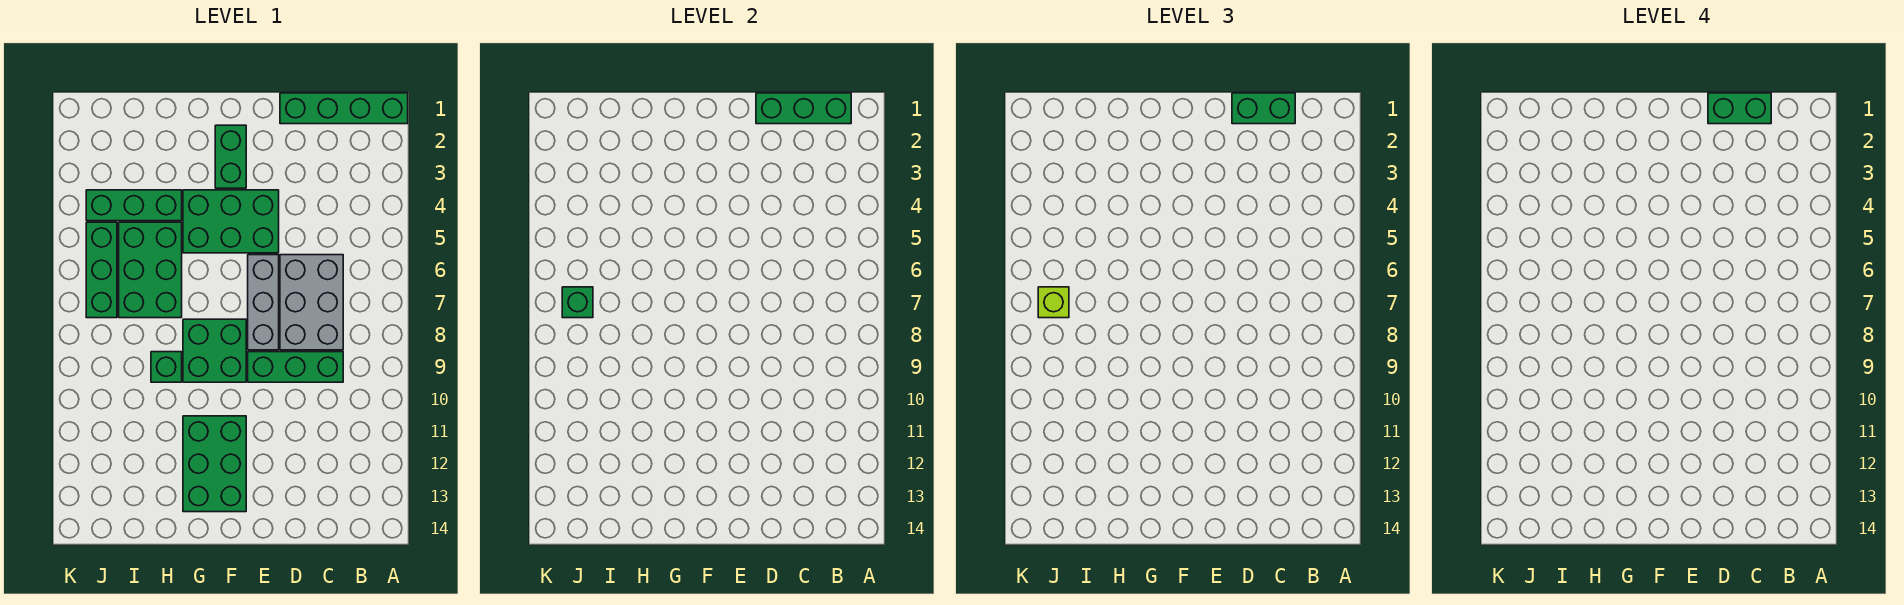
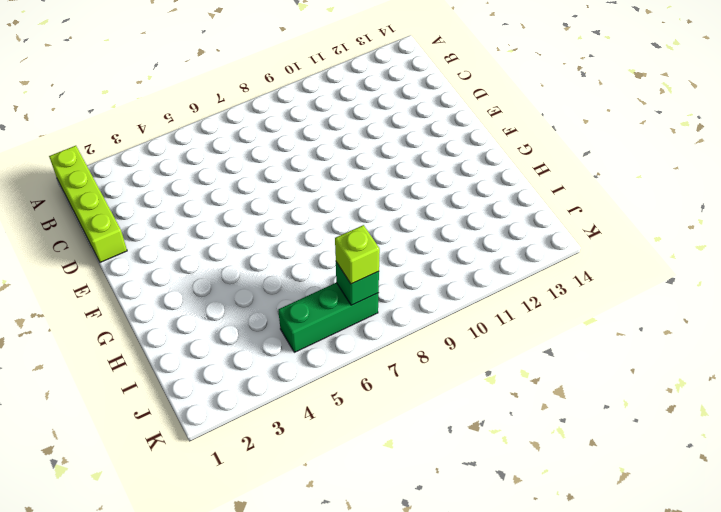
lime 1x4 brick [49,146,127,262] -> green 1x4 brick [280,93,408,124]
none -> grey 2x3 brick [280,255,343,350]
none -> green 1x3 brick [248,352,343,382]
none -> green 2x3 brick [183,190,279,253]

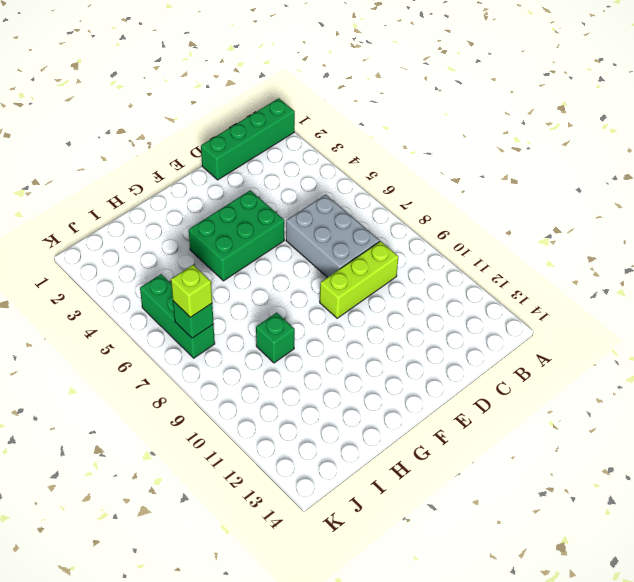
lime 1x3 brick [320,241,399,318] -> green 1x3 brick [248,352,343,382]
none -> grey 1x3 brick [248,255,279,350]
none -> green 1x2 brick [215,125,246,188]
none -> green 2x2 brick [183,319,246,382]

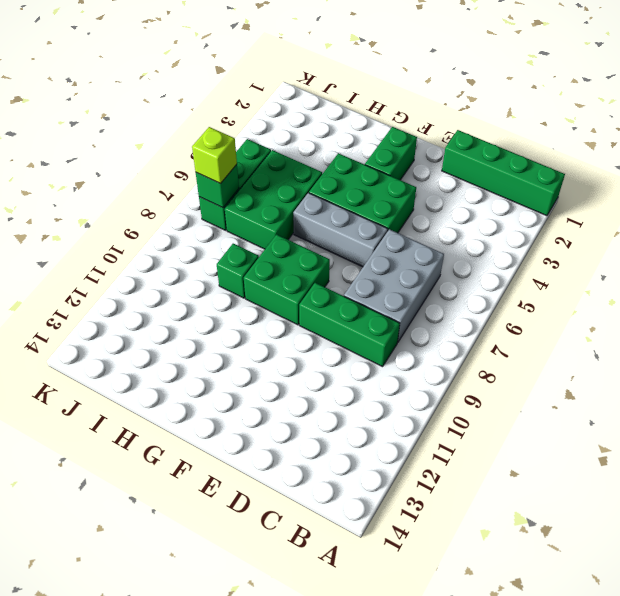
grey 1x3 brick [293,193,388,267] -> grey 1x3 brick turned to [248,255,279,350]
none -> green 2x3 brick [183,416,246,512]
none -> green 1x3 brick [86,190,182,221]
none -> green 1x3 brick [756,93,851,124]

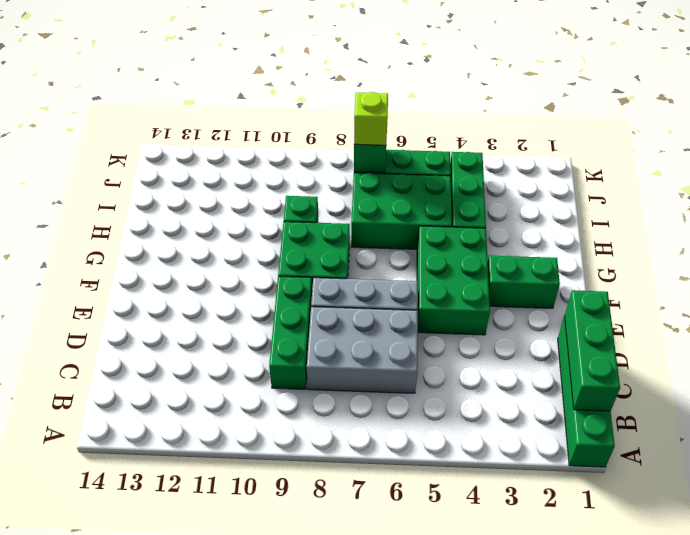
none -> green 2x3 brick [183,416,246,512]
none -> green 1x2 brick [1232,93,1295,124]
none -> green 1x2 brick [1708,93,1771,124]

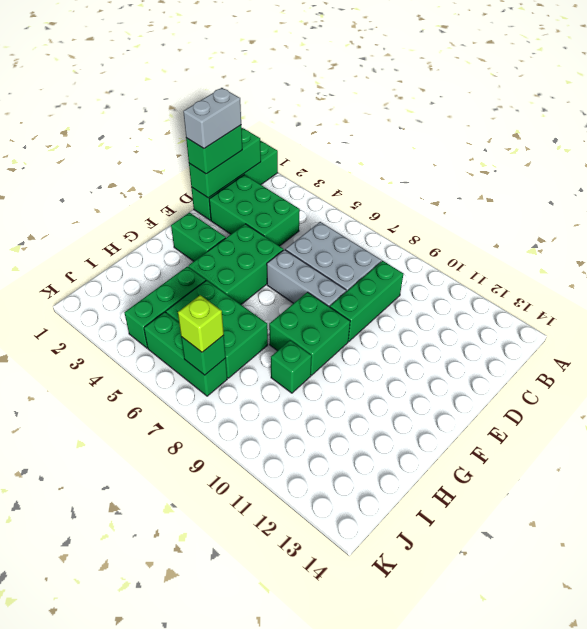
grey 1x2 brick [183,88,241,149] -> green 1x2 brick [1708,93,1771,124]
green 2x3 brick [209,175,300,246] -> green 2x3 brick moved to [183,416,246,512]

